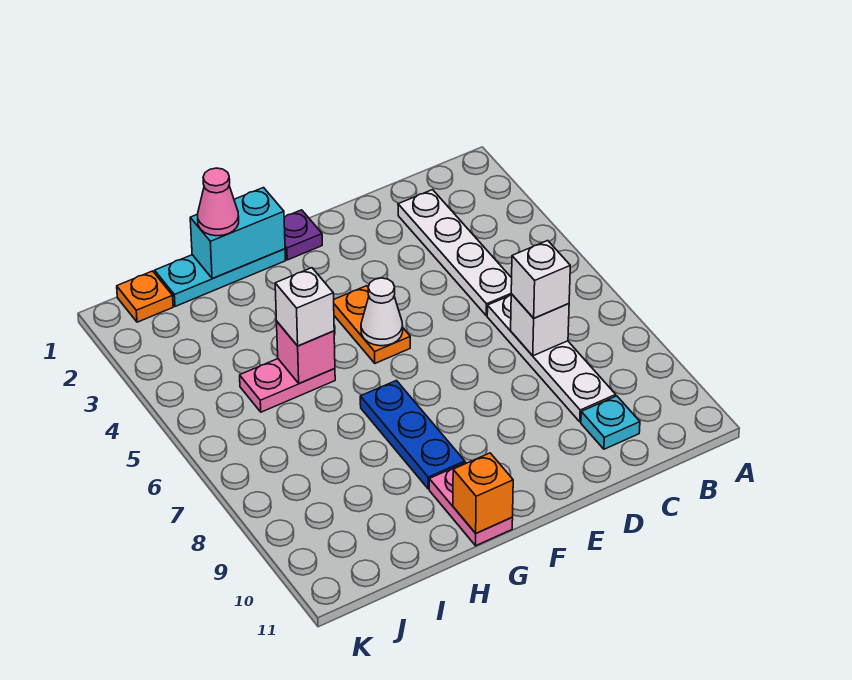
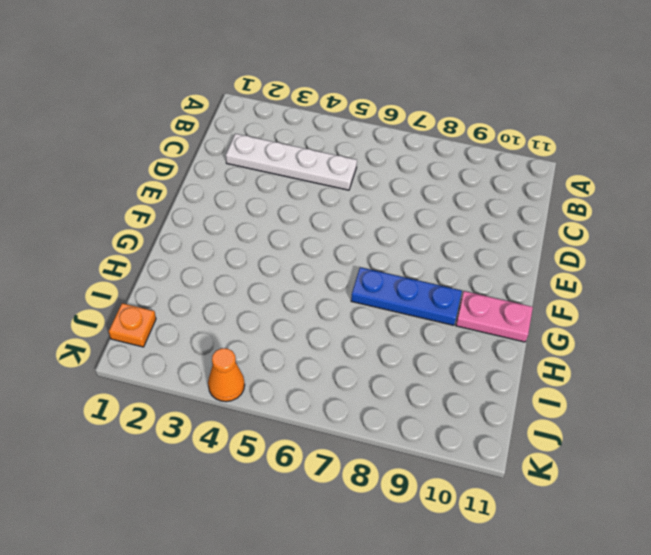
orange 1x1 cone [208,348,245,402] -> none
none -> white 1x4 plate [487,295,616,422]
none -> cyan 1x1 plate [581,396,640,449]
none -> purple 1x1 plate [284,210,322,260]

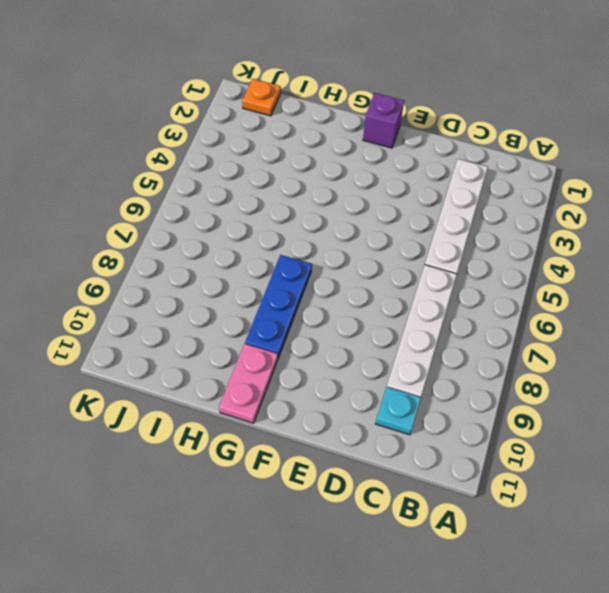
purple 1x1 brick [363,93,404,148] -> purple 1x1 plate [284,210,322,260]
none -> orange 1x2 plate [334,286,410,363]
none -> cyan 1x3 plate [155,249,286,306]
none -> pink 1x2 plate [240,359,335,412]

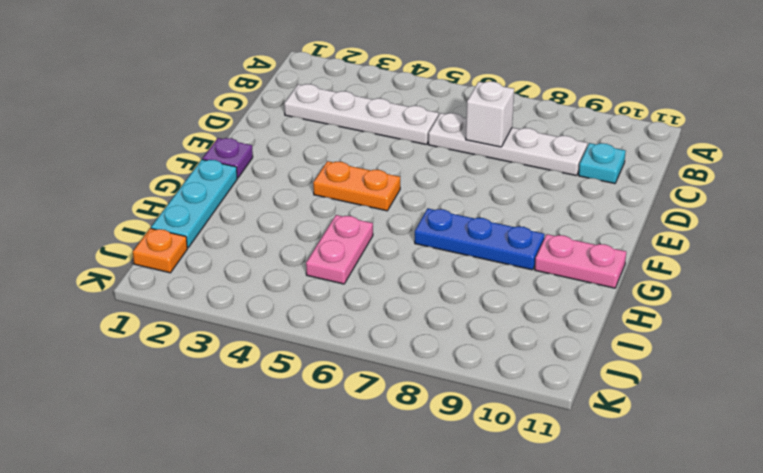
none -> white 1x1 cone [361,278,403,346]
none -> cyan 1x2 brick [190,188,285,279]
none -> orange 1x1 brick [453,453,513,533]

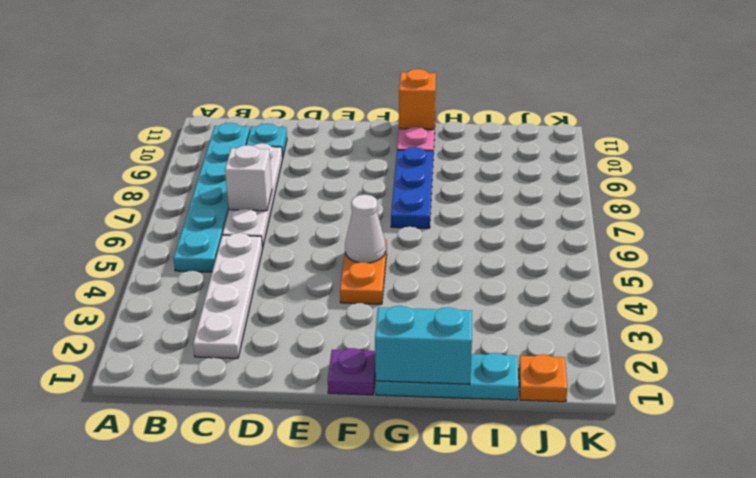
cyan 1x6 plate [173,123,250,272] -> none
none -> pink 1x2 plate [240,359,335,412]
none -> pink 1x1 brick [277,322,335,383]
none -> white 1x1 brick [511,241,570,318]

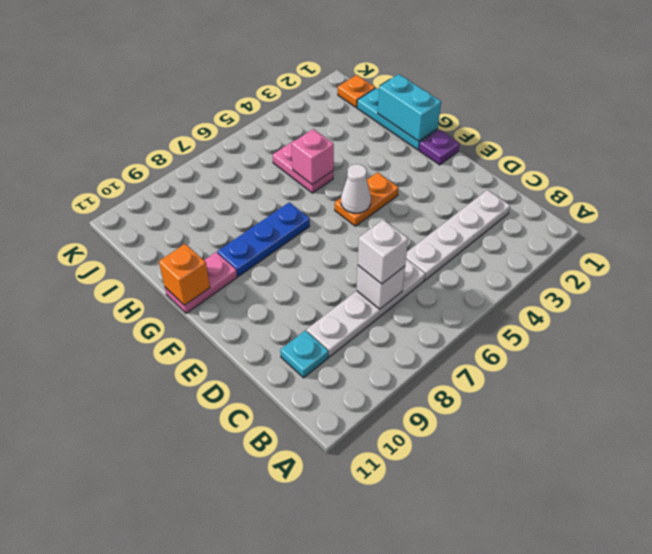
none -> pink 1x1 cone [198,168,239,236]
none -> white 1x1 brick [275,268,334,346]

